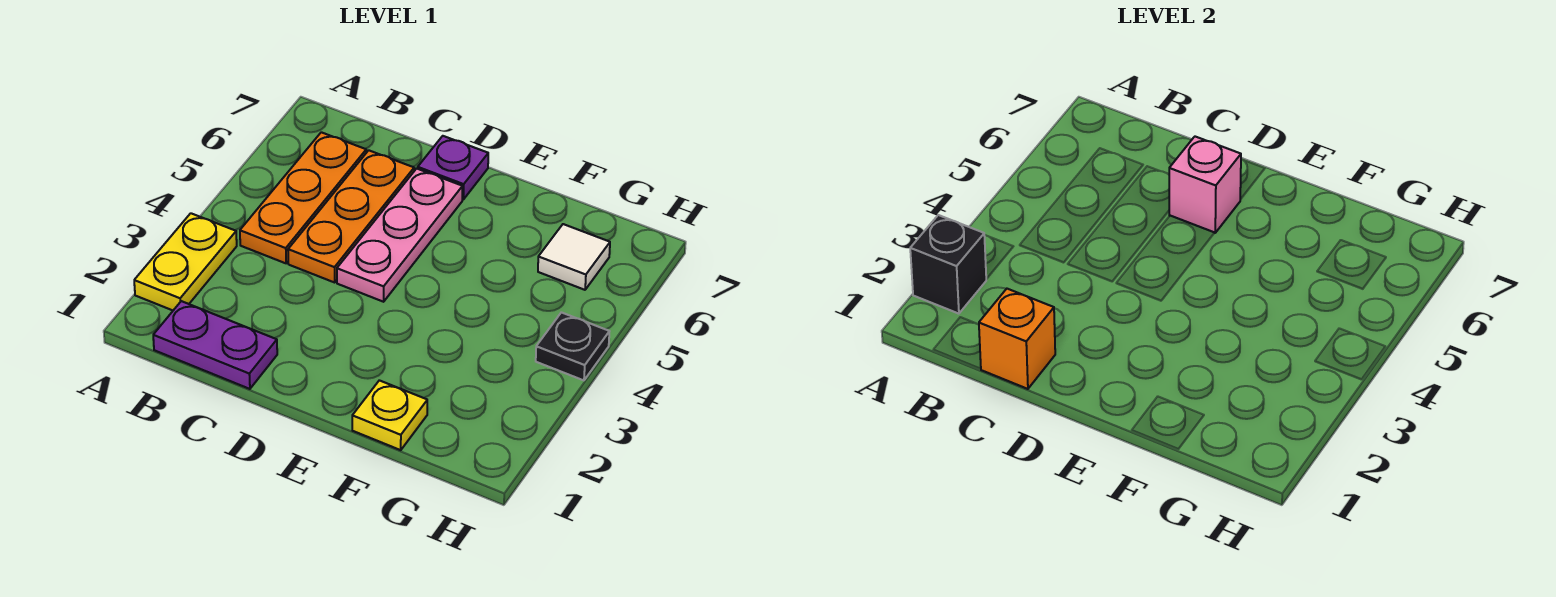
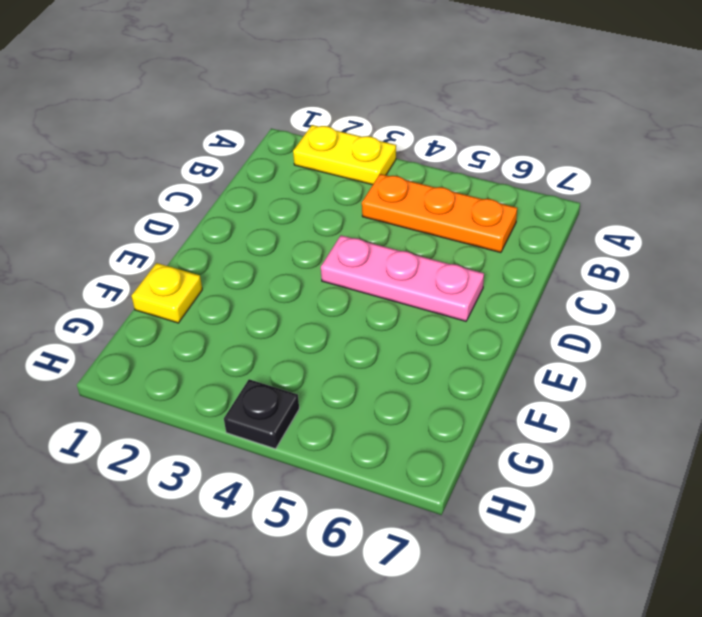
none -> purple 1x2 plate [153,301,277,389]
none -> orange 1x3 plate [288,150,414,282]
none -> purple 1x1 plate [418,136,488,200]

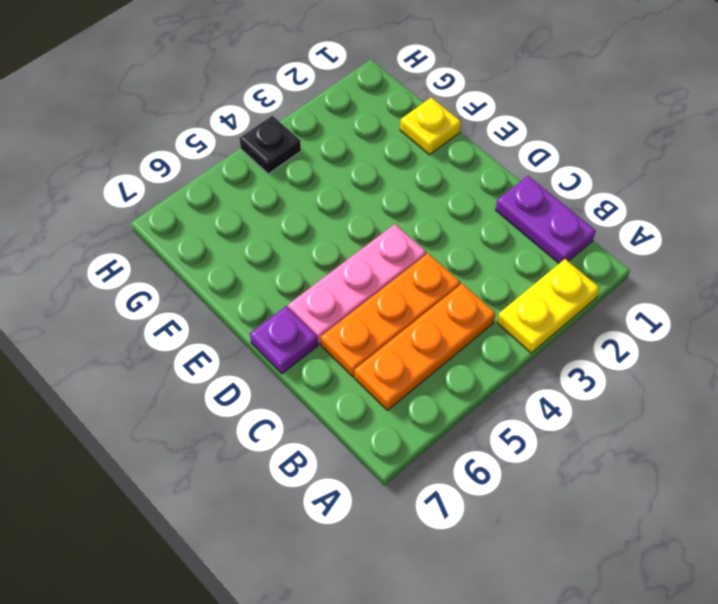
none -> white 1x1 tile [538,224,610,290]
none -> black 1x1 brick [910,215,986,314]
none -> orange 1x1 brick [979,289,1055,389]

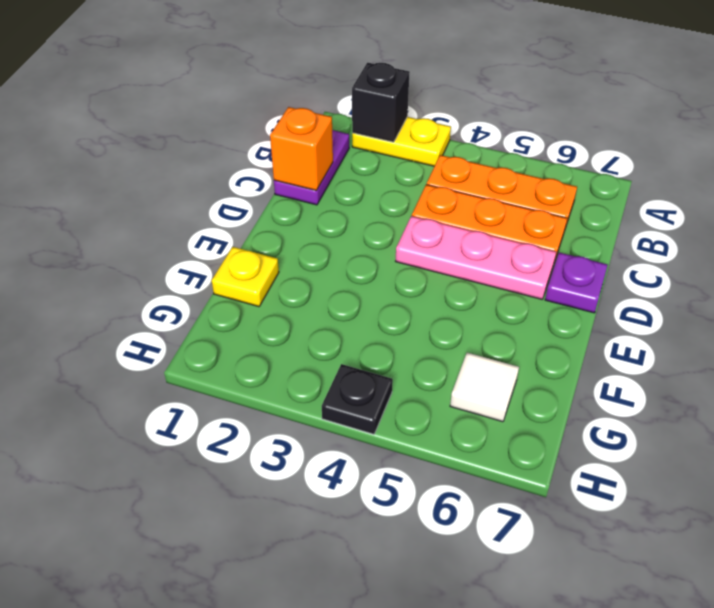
none -> pink 1x1 brick [1169,137,1241,233]

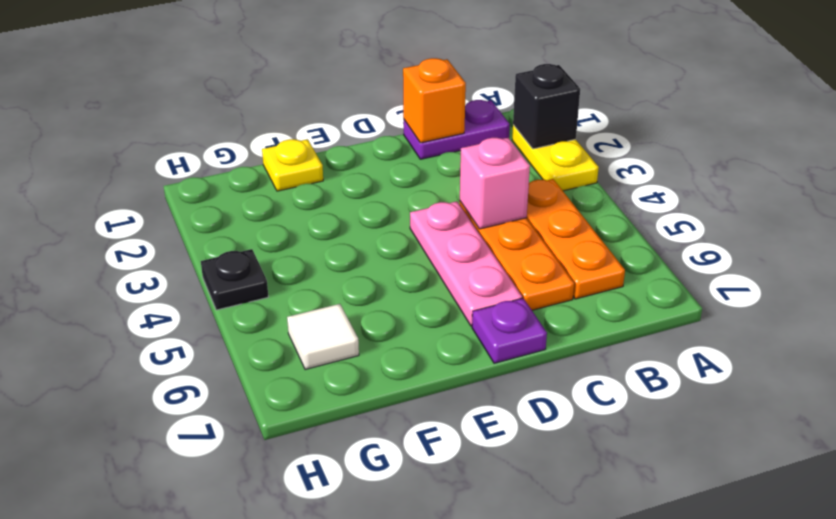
pink 1x1 brick [460,138,530,229] -> pink 1x1 brick moved to [1169,137,1241,233]

